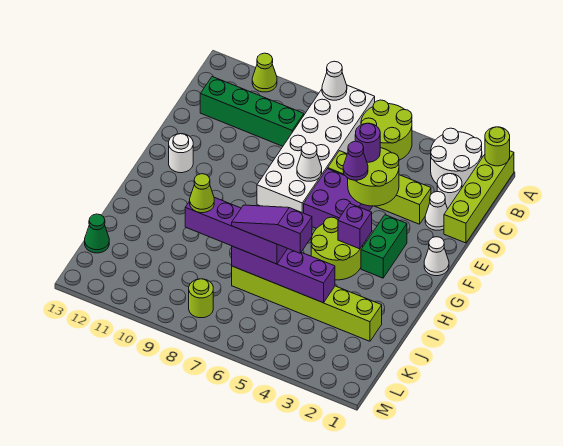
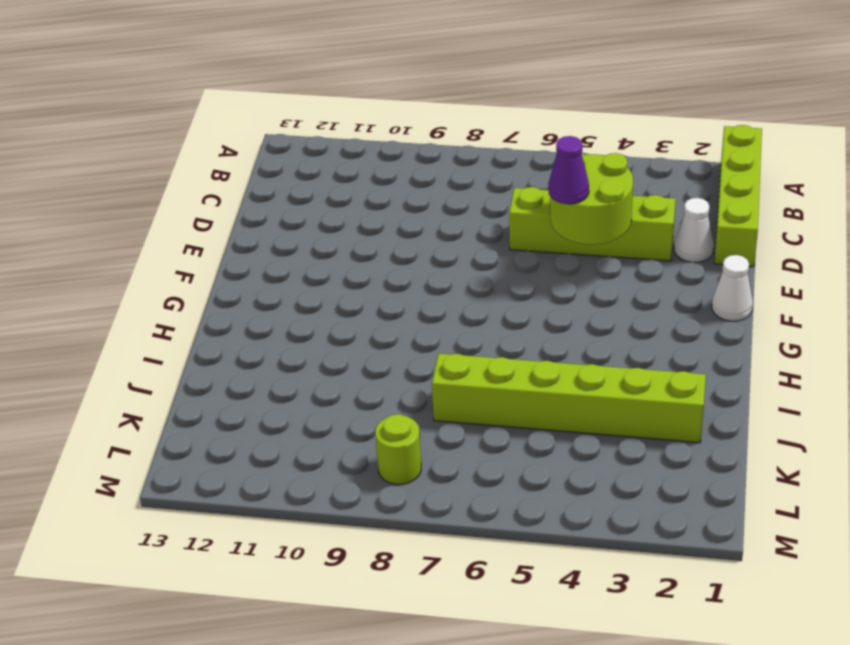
none -> white 2x2 round brick [431,128,482,187]
none -> lime 2x2 round brick [361,100,412,160]
none -> white 2x6 brick [257,85,375,213]

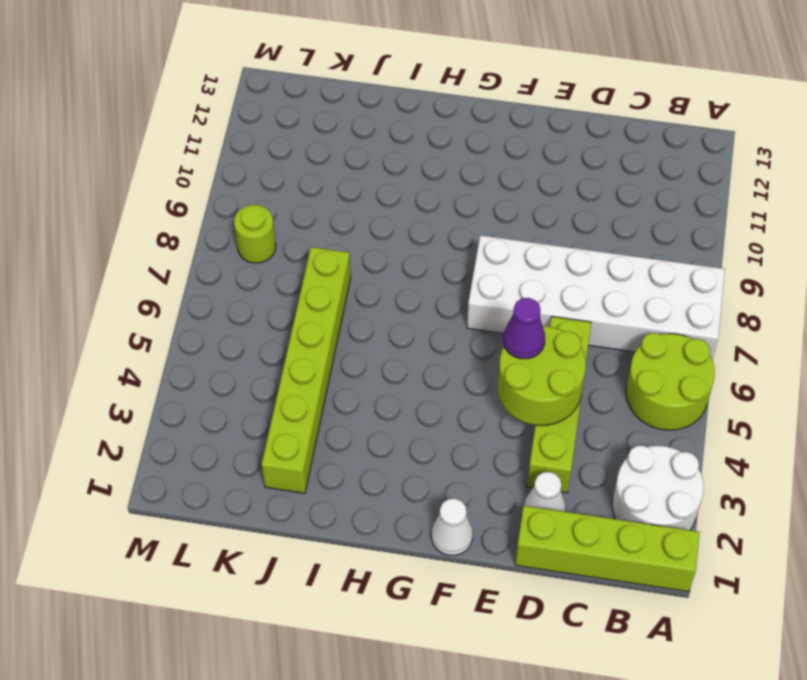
none -> lime 1x1 cone [252,53,277,92]
none -> white 1x1 round brick [437,174,462,209]
none -> green 1x4 brick [200,77,304,146]

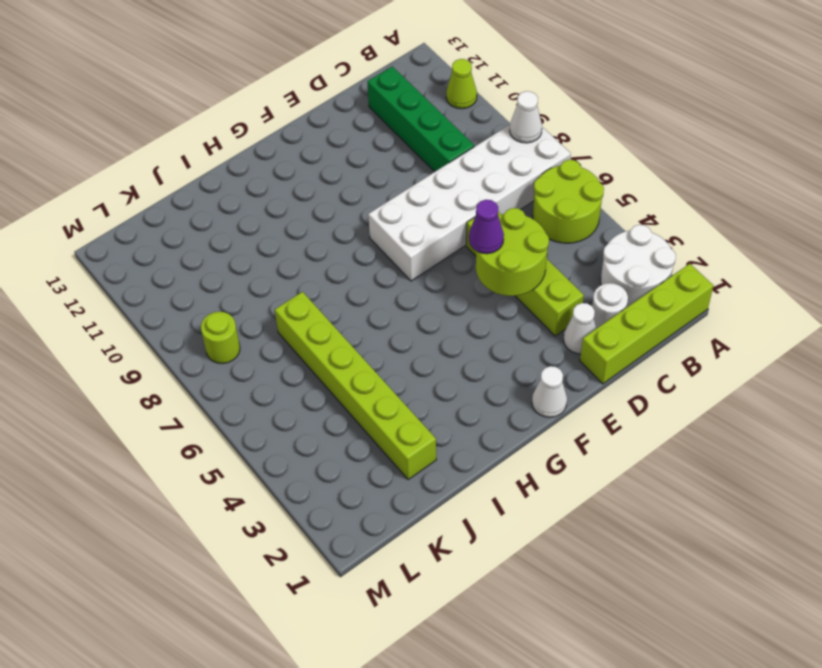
none -> purple 2x2 brick [304,169,373,229]
none -> green 1x2 brick [361,215,407,278]
none -> white 1x1 round brick [169,134,193,173]

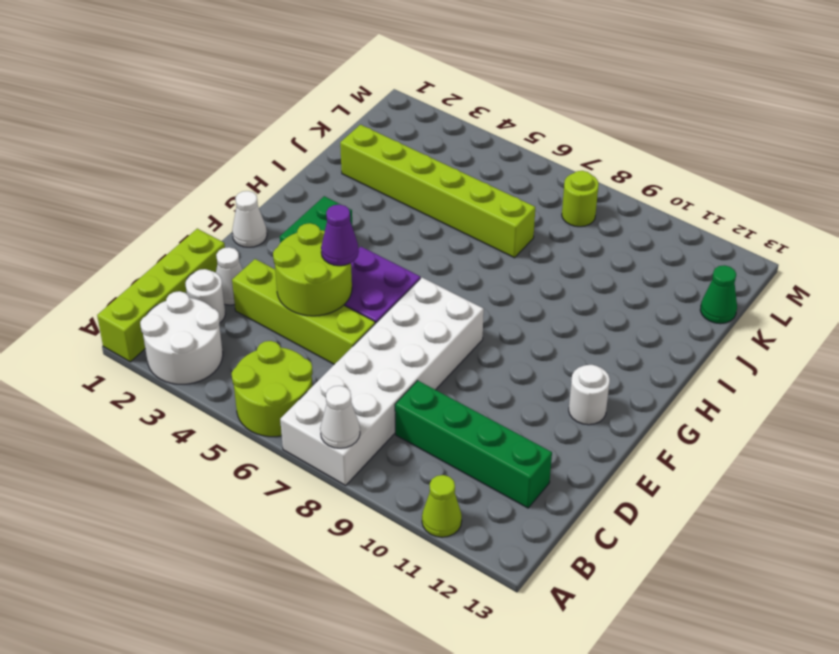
none -> lime 2x2 round brick [311,217,363,280]
none -> lime 1x1 round brick [485,127,510,166]
none -> white 1x1 cone [297,143,322,181]

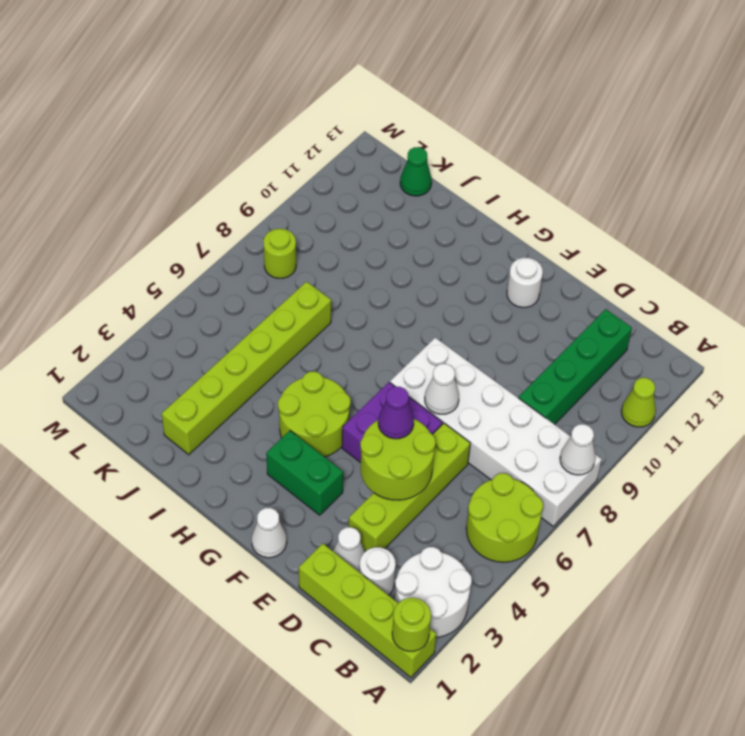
none -> purple 1x1 brick [338,203,372,249]
none -> purple 1x4 brick [232,246,335,303]
none -> purple 1x1 round brick [355,123,380,162]

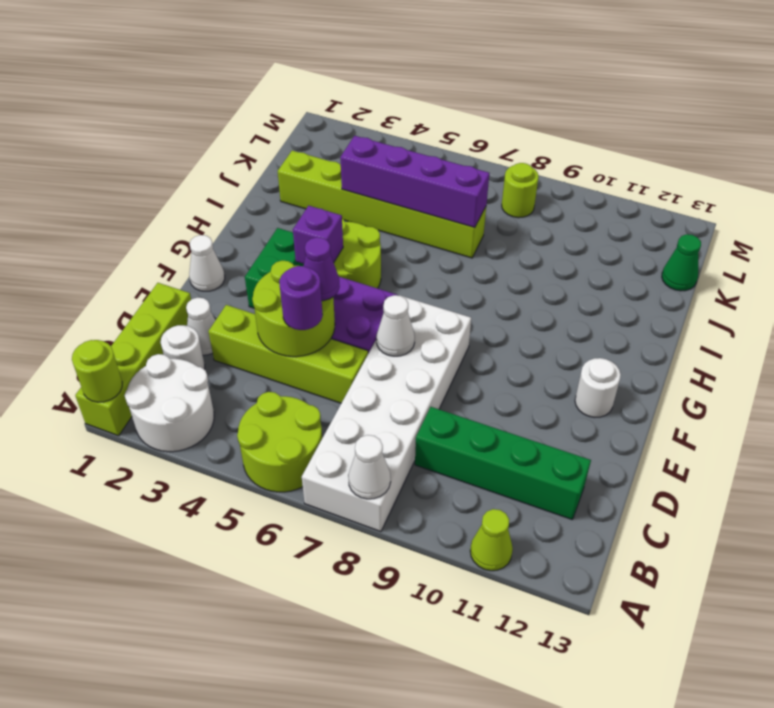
none -> purple 1x4 brick [185,197,287,264]
none -> purple 1x3 slope [232,205,312,253]
none -> lime 1x1 cone [190,174,214,213]

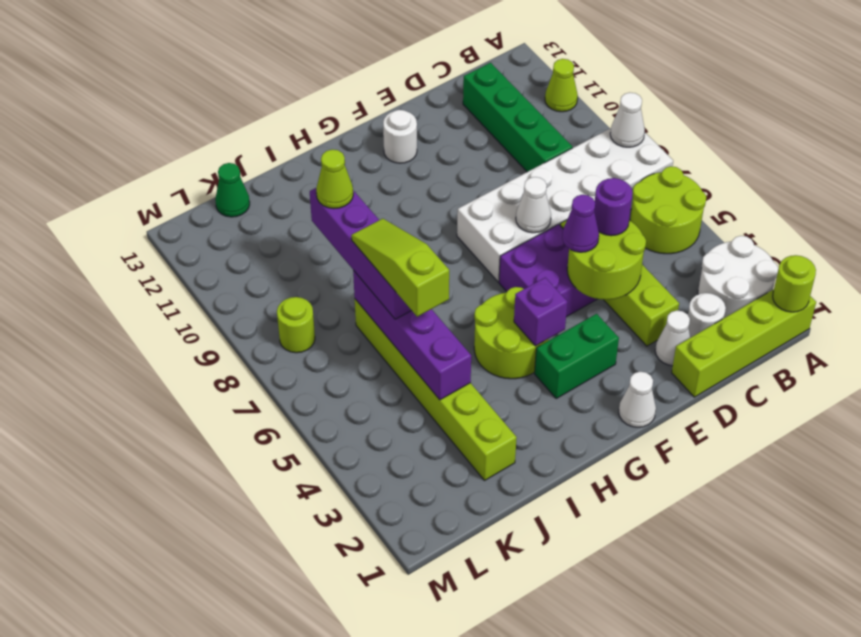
lime 1x3 slope [351,219,449,317] -> purple 1x3 slope [232,205,312,253]

